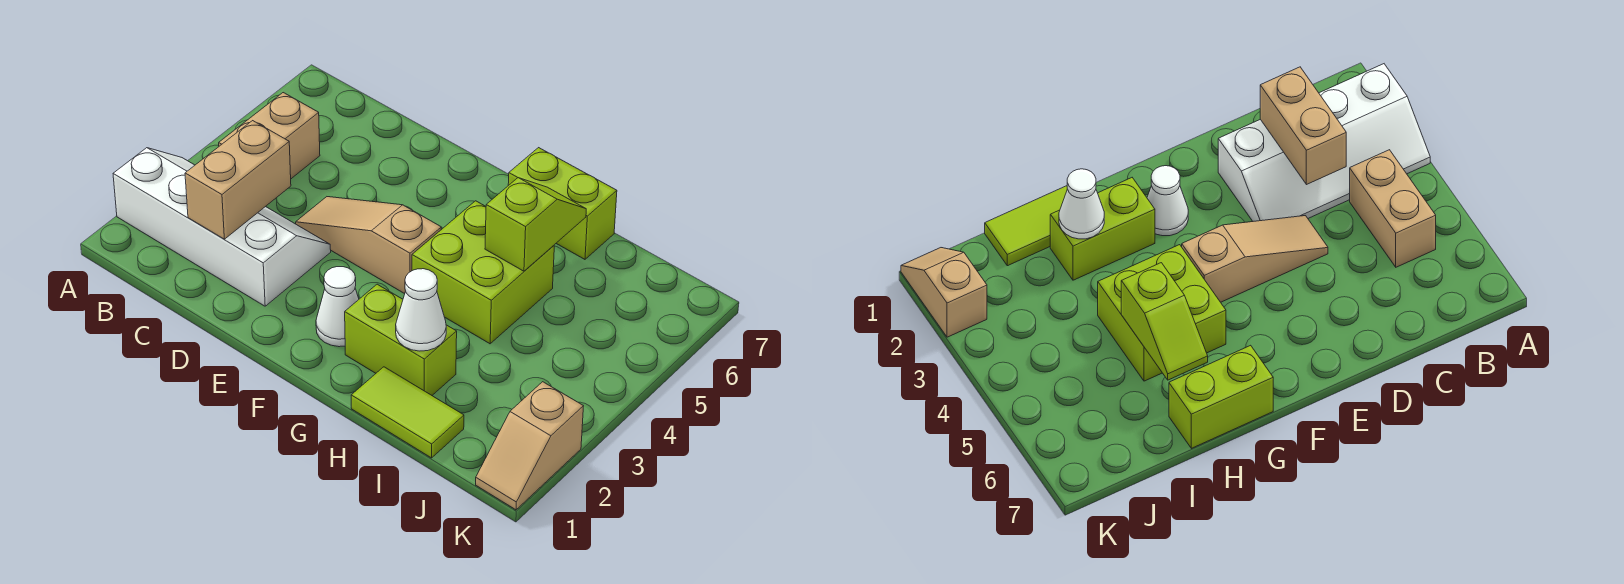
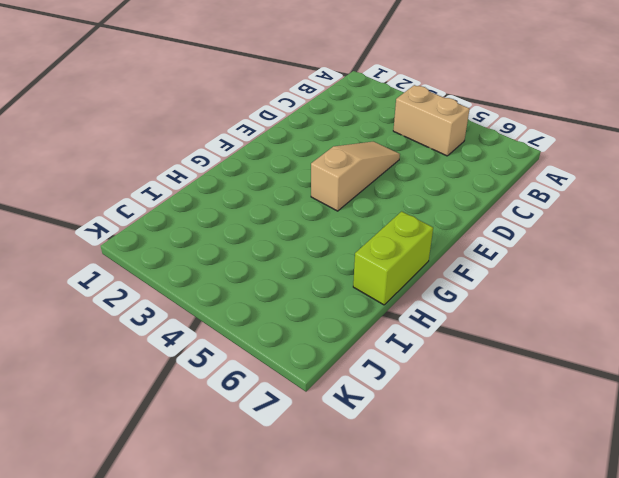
none -> white 2x4 slope [113,148,331,306]
none -> white 1x1 cone [316,267,359,347]
none -> lime 1x2 brick [345,284,457,395]

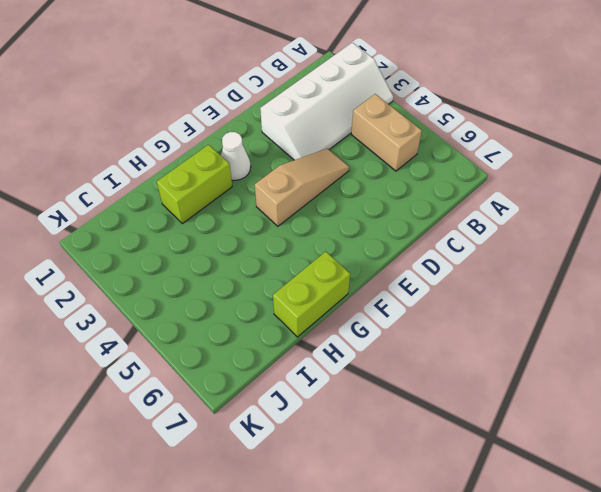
none -> lime 2x2 brick [412,201,554,344]
none -> lime 1x2 tile [351,367,464,458]
none -> tan 1x2 slope [476,382,583,510]

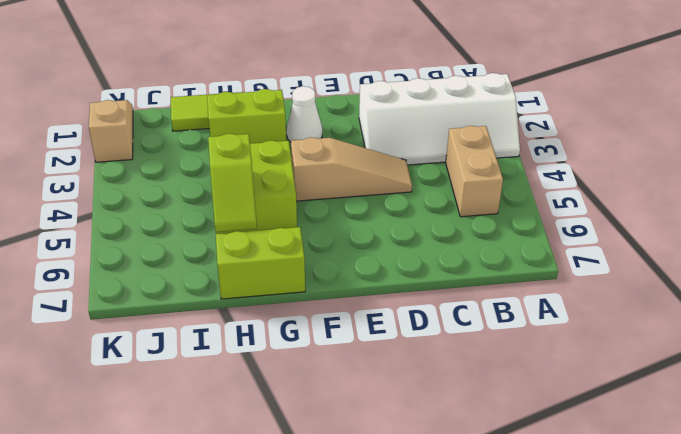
none -> tan 1x2 brick [185,121,291,239]
none -> white 1x1 cone [396,269,446,351]

